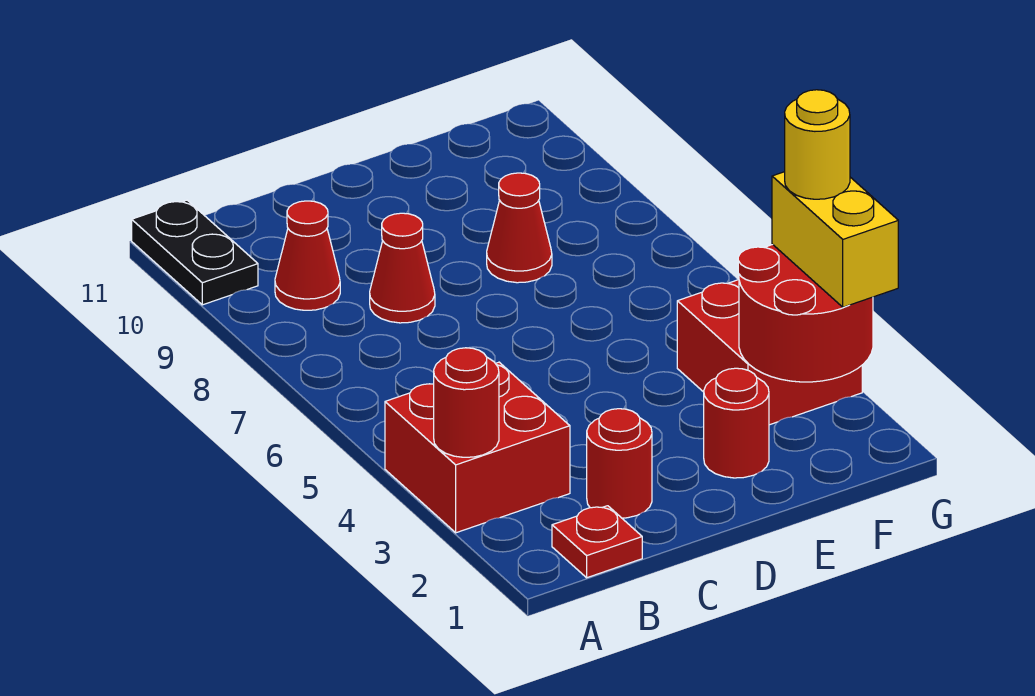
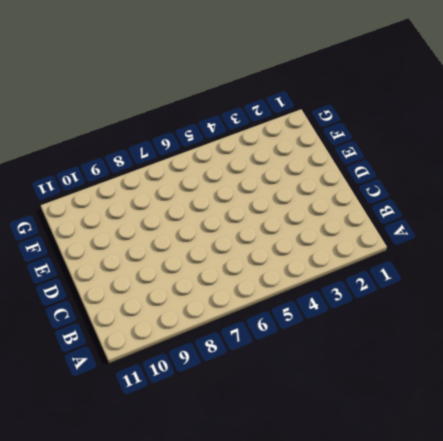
none -> red 2x2 brick [385,362,570,533]
none -> black 1x2 plate [132,200,258,305]
none -> red 1x1 plate [552,506,642,578]

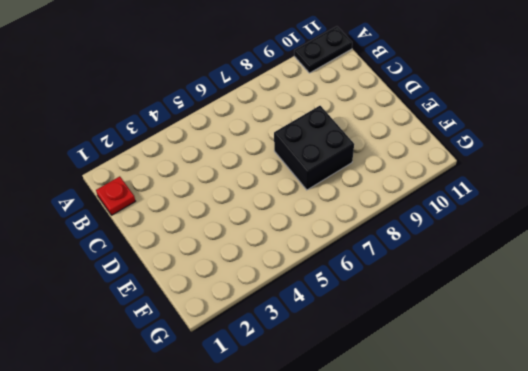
black 2x2 brick [274,106,354,190] -> red 1x1 cone [487,173,552,283]
none -> red 2x2 brick [385,362,570,533]
none -> red 1x1 cone [275,201,340,310]
none -> red 1x1 round brick [587,409,652,518]

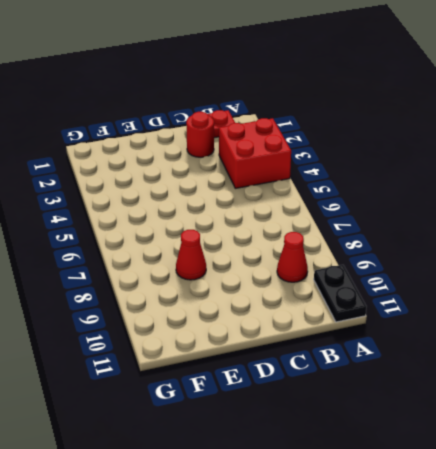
none -> red 1x1 cone [370,213,435,323]
none -> red 1x1 round brick [704,368,769,478]
none -> red 2x2 brick [677,280,862,425]

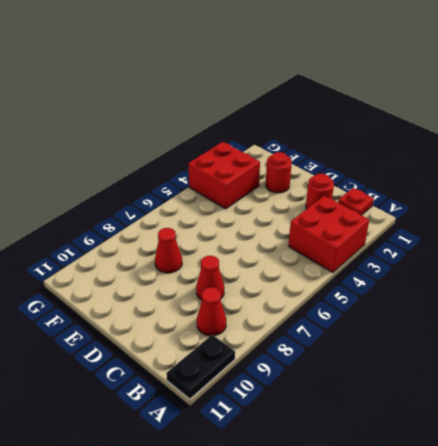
none -> red 1x1 round brick [434,348,499,457]
none -> red 2x2 round brick [738,245,873,382]
none -> yellow 1x2 brick [772,172,898,307]

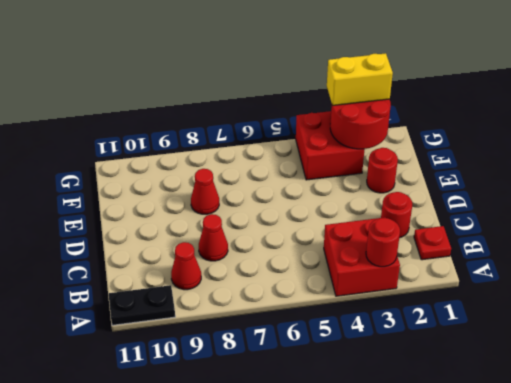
none -> yellow 1x1 round brick [785,90,850,199]

